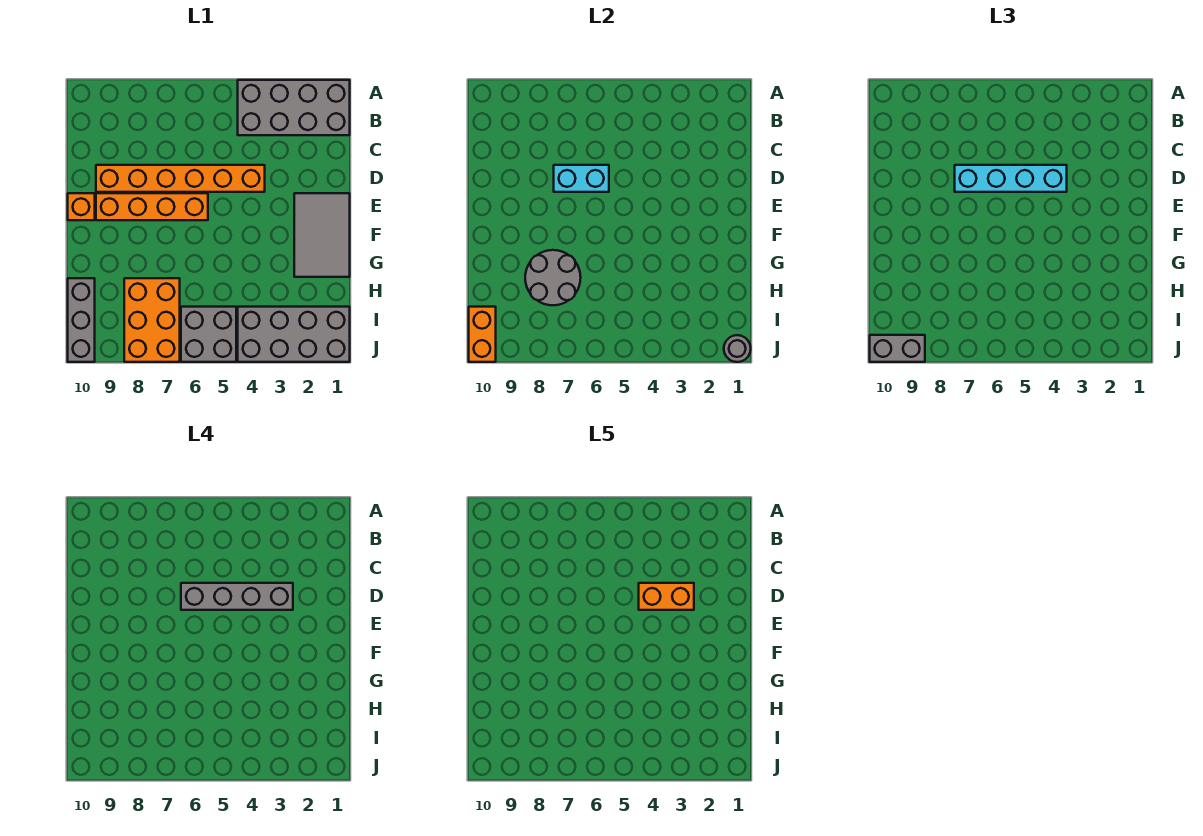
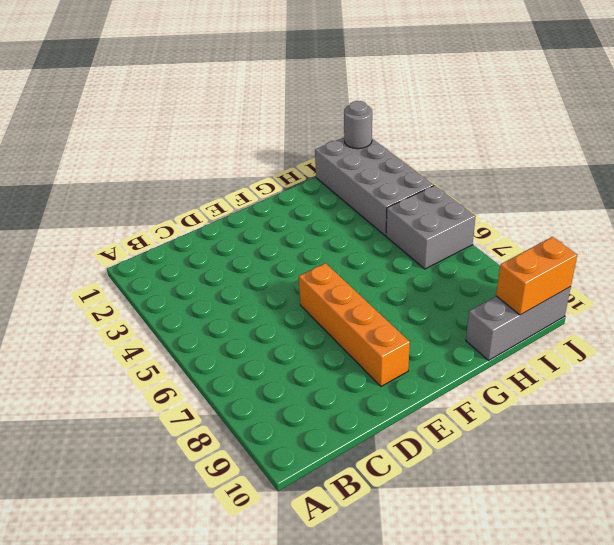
none -> grey 2x4 brick [238,80,350,135]
none -> orange 1x6 brick [96,165,265,192]
none -> grey 2x3 tile [294,193,350,277]

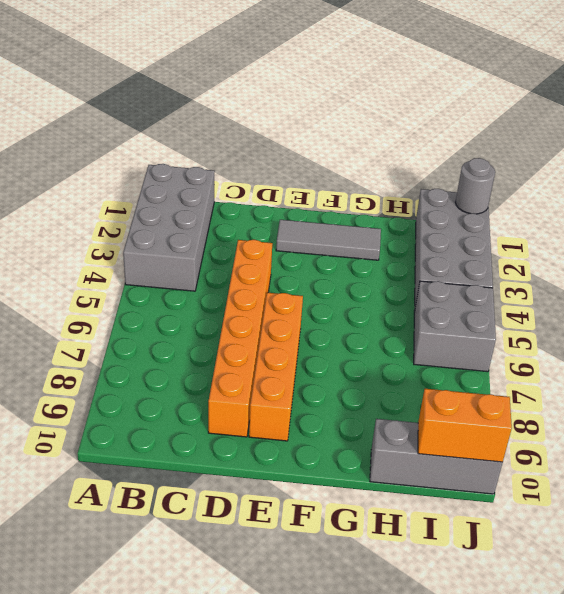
grey 1x3 tile [276,220,381,260] -> grey 2x3 tile [294,193,350,277]
none -> orange 1x1 brick [68,193,95,220]
none -> orange 2x3 brick [124,278,180,362]
none -> cyan 1x2 brick [554,165,609,192]

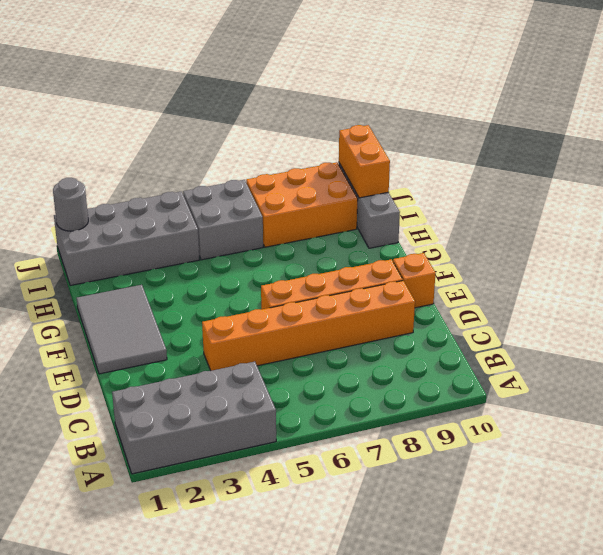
orange 2x3 brick [246,162,358,247] -> orange 2x3 brick turned to [124,278,180,362]
none -> cyan 1x2 brick [554,165,609,192]
none -> grey 2x2 round brick [525,250,581,305]
none -> cyan 1x4 brick [955,165,1067,192]

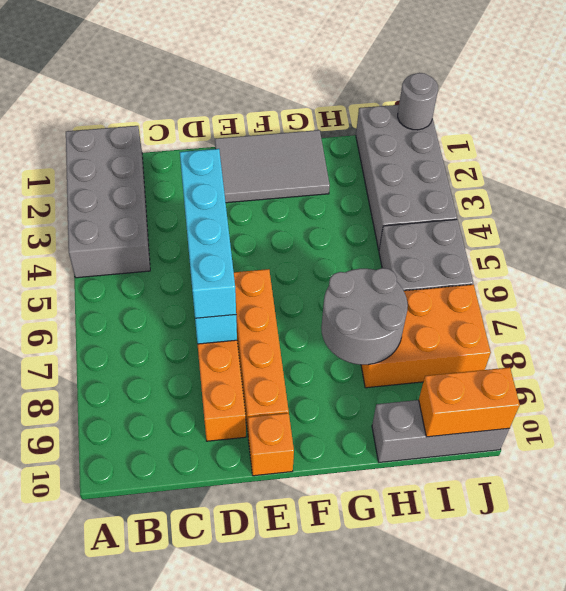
none -> grey 1x2 brick [870,335,925,362]
none -> grey 1x4 brick [181,583,293,610]
none -> orange 1x2 brick [639,583,694,610]

